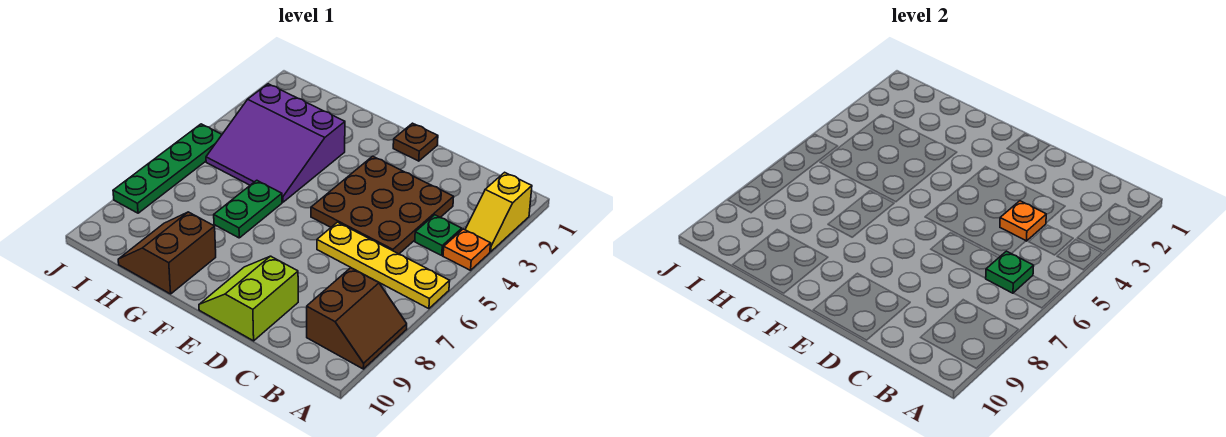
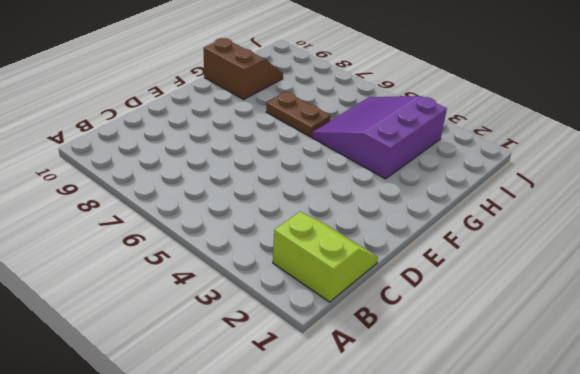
lime 2x2 slope [273,212,378,302] -> lime 2x2 slope moved to [199,256,298,341]
brown 1x2 plate [266,92,330,137] -> green 1x2 plate [214,180,282,238]
none -> yellow 1x2 slope [465,172,532,252]
none -> orange 1x1 plate [443,229,491,270]
none -> yellow 1x4 plate [317,222,450,309]

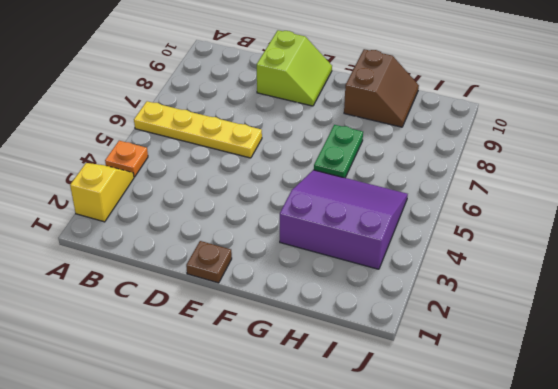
none -> brown 2x2 slope [307,268,407,369]
none -> green 1x1 plate [415,215,462,255]
none -> brown 3x3 plate [311,156,454,254]

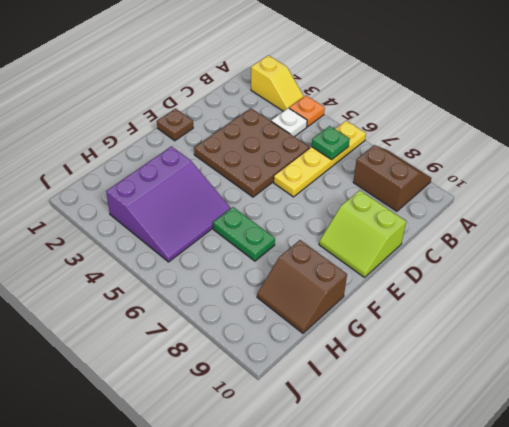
white 1x1 plate [271,108,307,137] -> green 1x1 plate [415,215,462,255]
none -> green 1x4 plate [113,124,222,213]
none -> orange 1x1 plate [1000,201,1046,241]

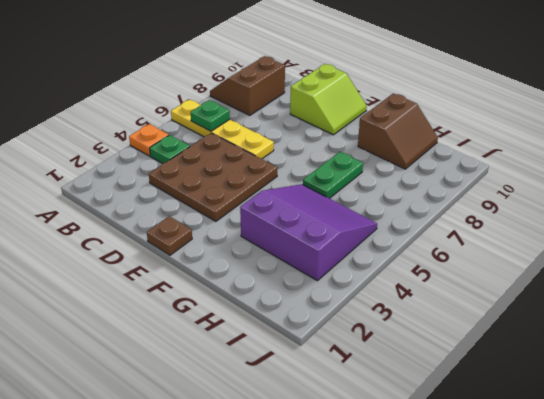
none -> yellow 1x2 slope [465,172,532,252]
none -> green 1x4 plate [113,124,222,213]
none -> orange 1x1 plate [1000,201,1046,241]

